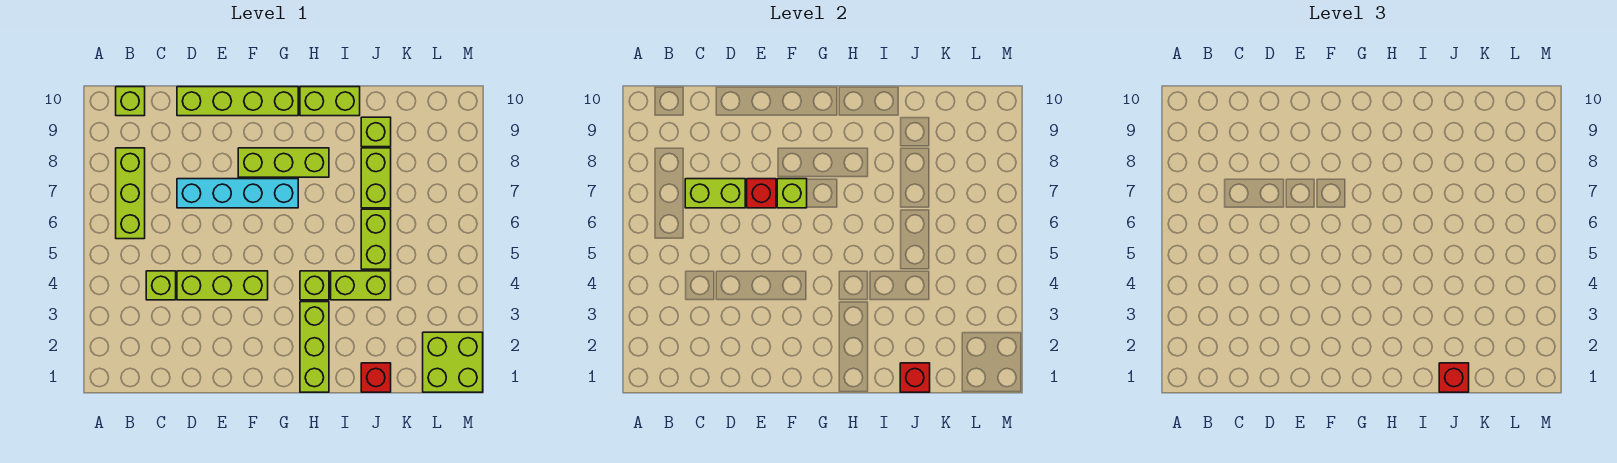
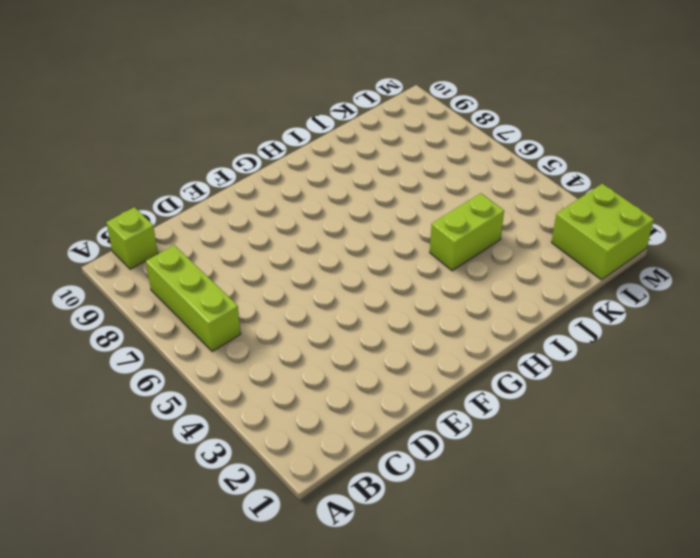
none -> lime 1x1 brick [146,271,176,300]
none -> lime 1x3 brick [177,271,268,300]
none -> cyan 1x4 brick [177,179,298,208]

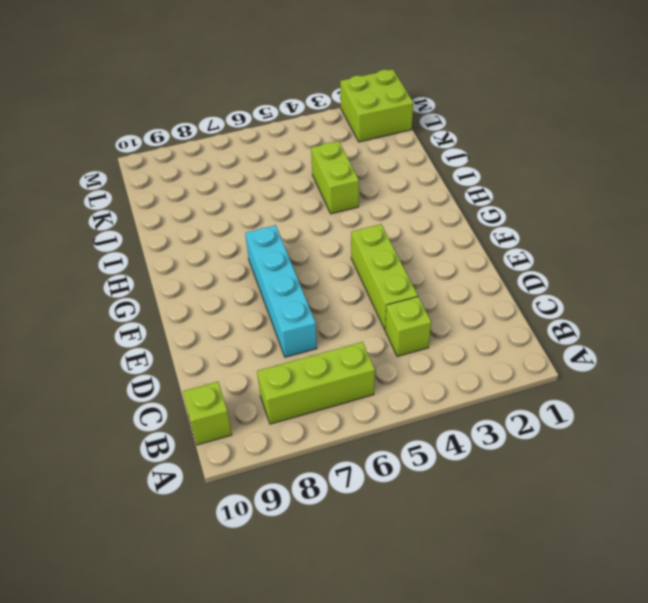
none -> lime 1x4 brick [177,87,298,116]
none -> lime 1x3 brick [238,148,329,177]
none -> lime 1x3 brick [300,302,329,392]

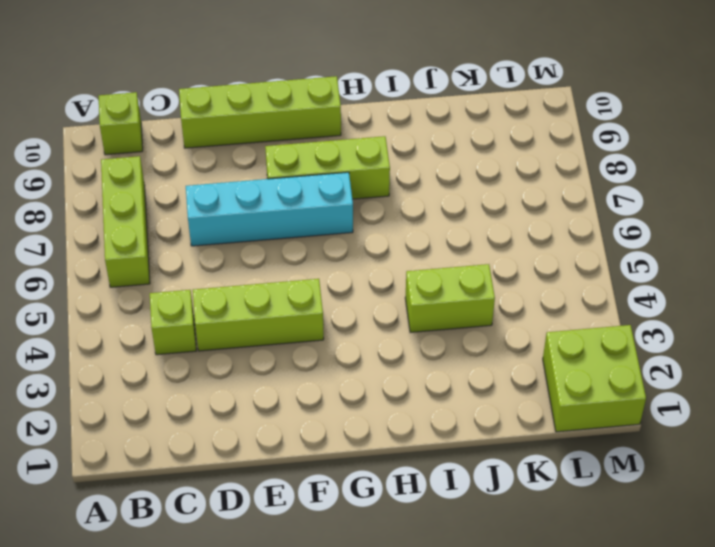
none -> lime 1x3 brick [300,302,329,392]
none -> lime 1x1 brick [300,271,329,300]
none -> lime 1x2 brick [300,87,360,116]

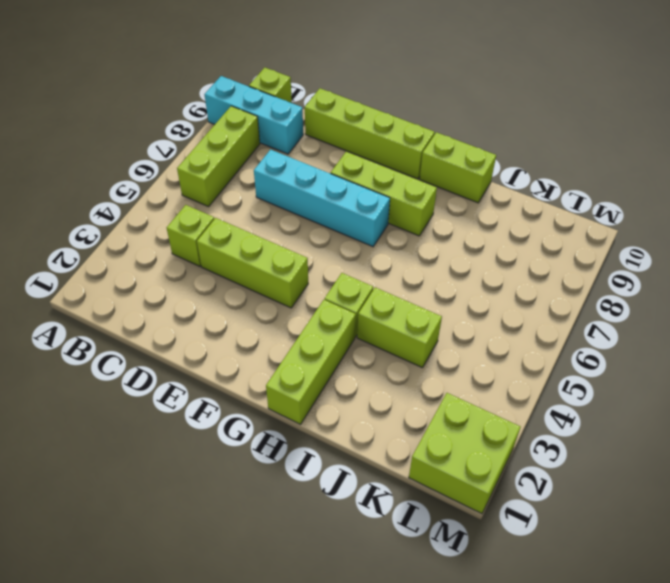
cyan 1x3 brick [204,76,303,154] -> none
none -> red 1x1 brick [361,363,391,392]
none -> lime 1x2 brick [361,209,391,269]
none -> lime 1x2 brick [361,148,391,208]

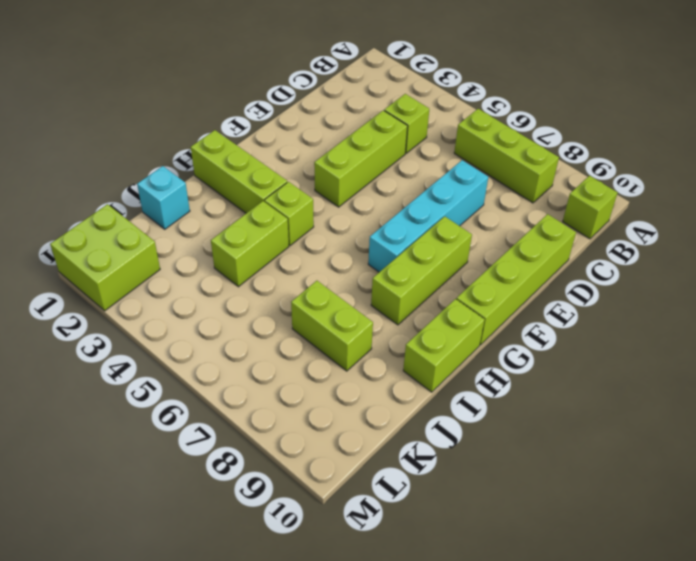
cyan 1x1 brick [137,166,190,229] -> red 1x1 brick [361,363,391,392]
none -> lime 1x2 brick [361,209,391,269]
none -> lime 1x1 brick [361,117,391,147]
none -> lime 1x2 brick [685,179,745,208]

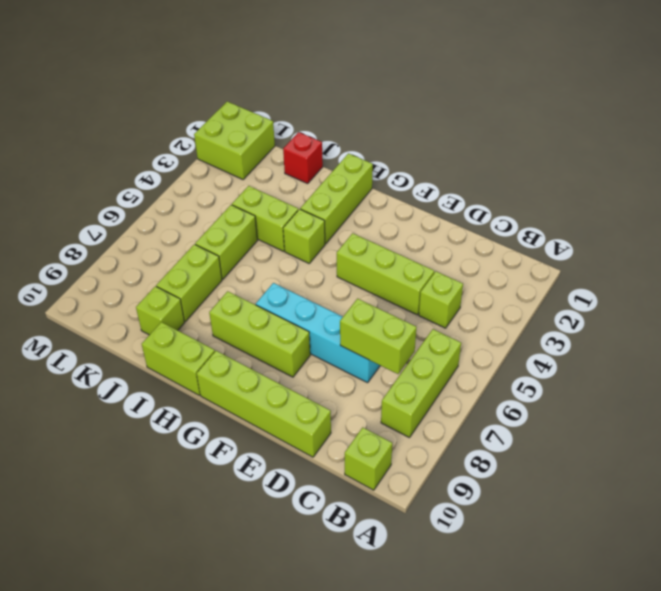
none -> red 1x1 brick [747,179,776,208]
none -> lime 1x1 brick [777,179,807,208]
none -> red 1x1 brick [900,363,930,392]

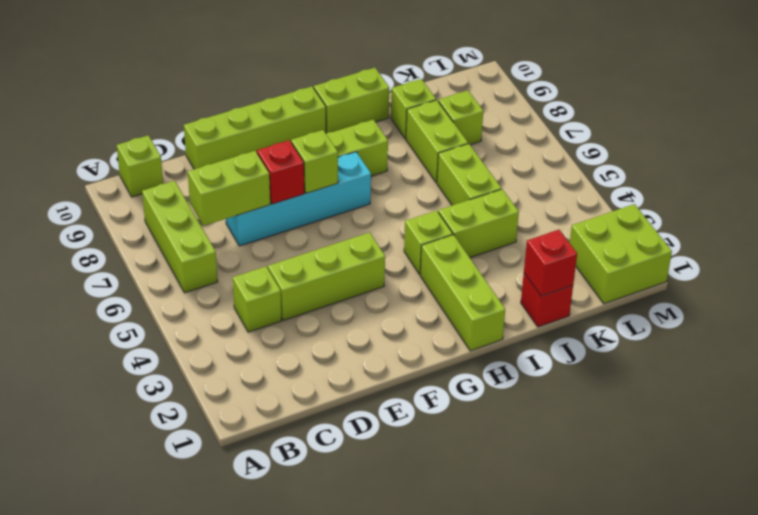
lime 1x1 brick [438,91,483,145] -> none
none -> red 1x1 brick [1439,363,1469,392]

